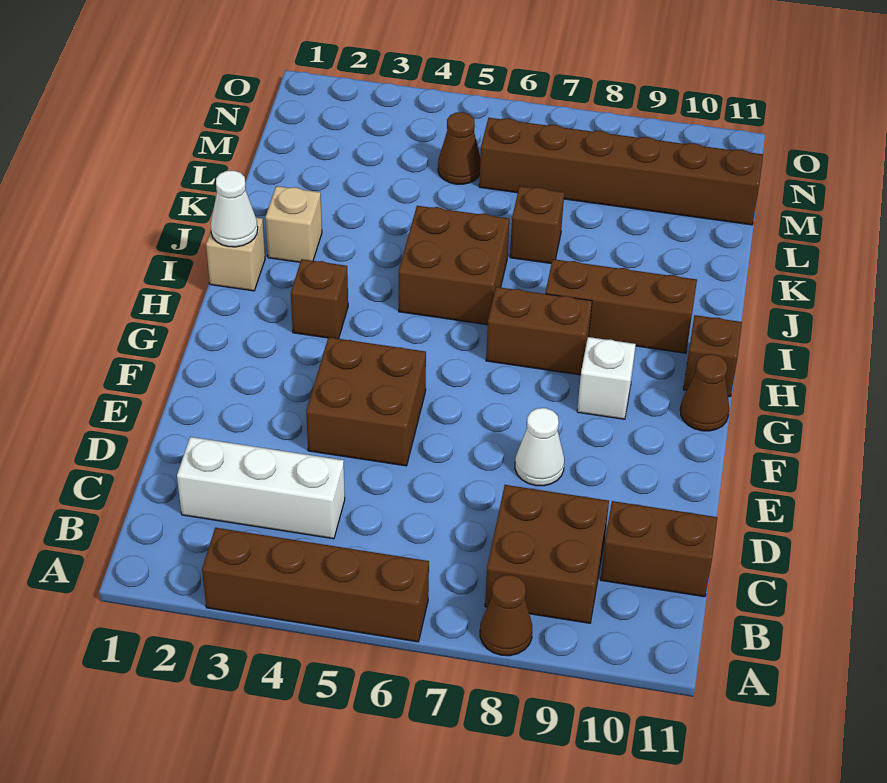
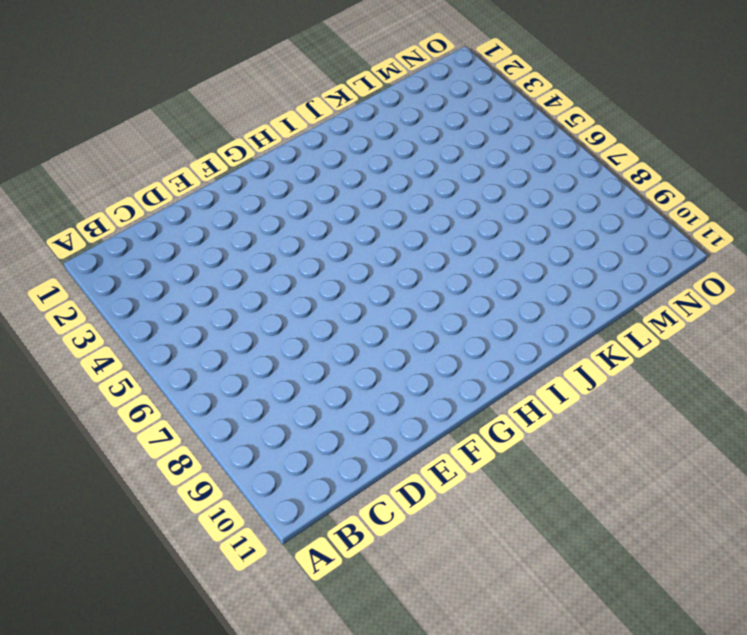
none -> brown 1x4 brick [202,528,429,642]
none -> brown 1x1 cone [480,575,532,656]
none -> brown 2x2 brick [485,485,609,623]

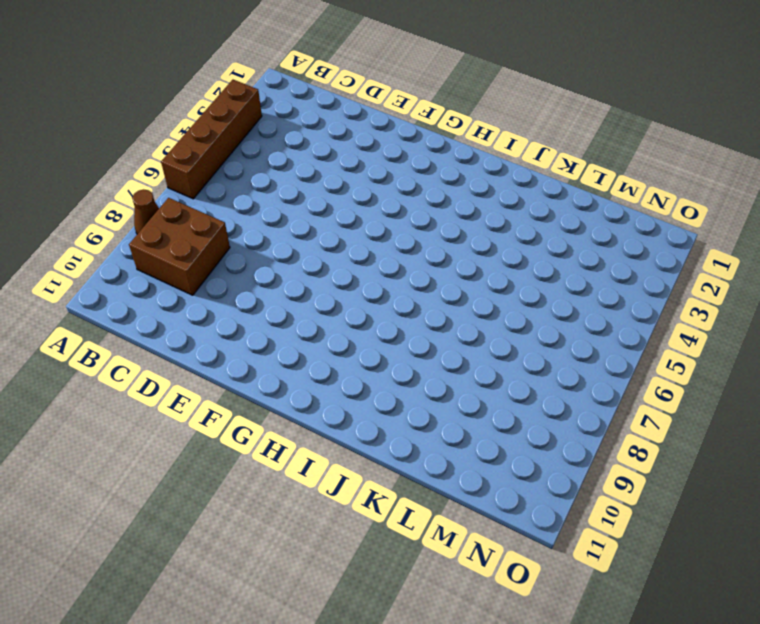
none -> white 1x3 brick [177,437,345,539]
none -> brown 1x2 brick [600,501,717,597]
none -> brown 2x2 brick [306,337,426,466]

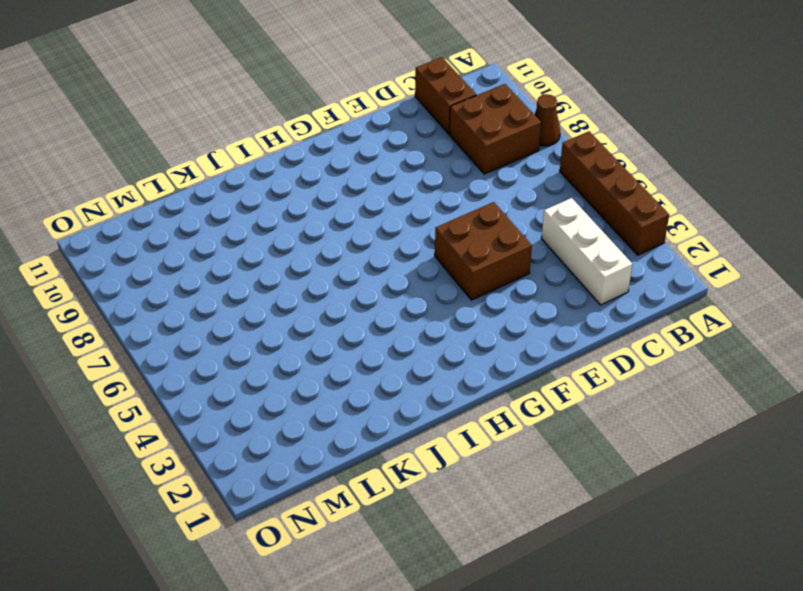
none -> white 1x1 cone [515,408,564,486]
none -> white 1x1 brick [577,337,636,419]
none -> brown 1x1 cone [680,354,729,431]

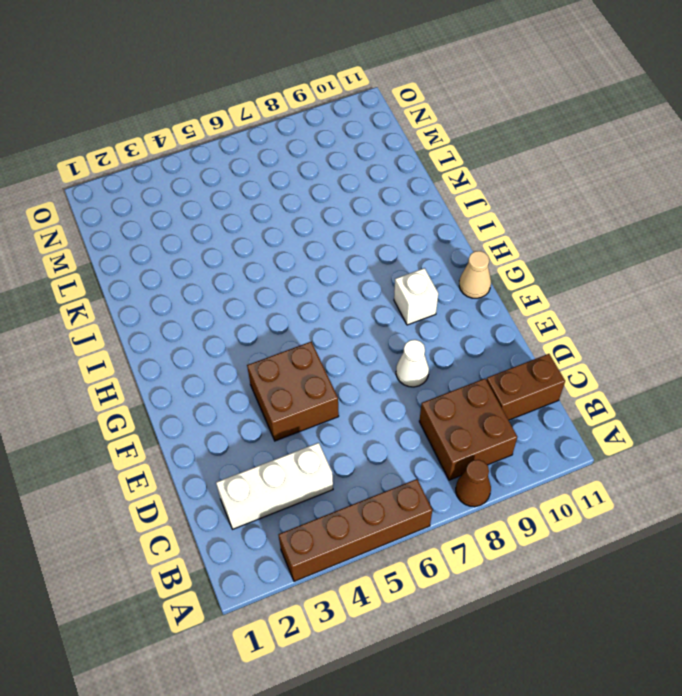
tan 1x1 cone [459,251,491,298] -> brown 1x1 cone [680,354,729,431]
none -> brown 1x1 brick [291,259,348,339]
none -> brown 1x2 brick [486,287,592,375]
none -> brown 1x1 brick [683,315,742,397]

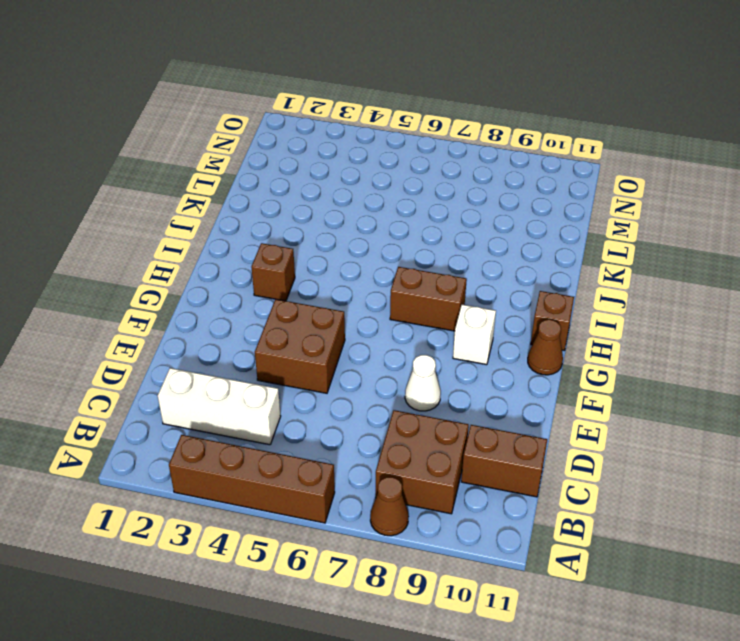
none -> tan 1x1 brick [206,218,265,291]
none -> brown 2x2 brick [399,206,509,325]
none -> brown 1x3 brick [545,259,697,353]

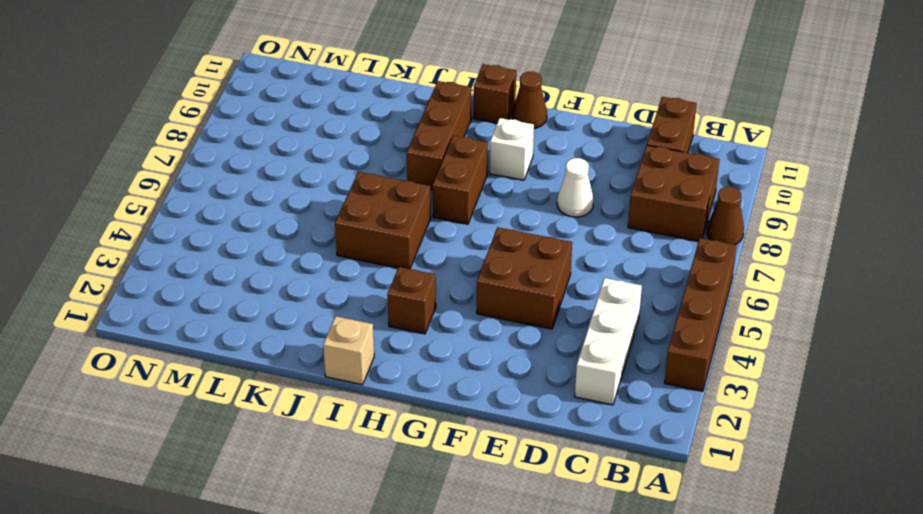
none -> tan 1x1 brick [265,186,322,262]
none -> brown 1x1 brick [510,186,564,264]
none -> brown 1x1 cone [438,112,480,184]

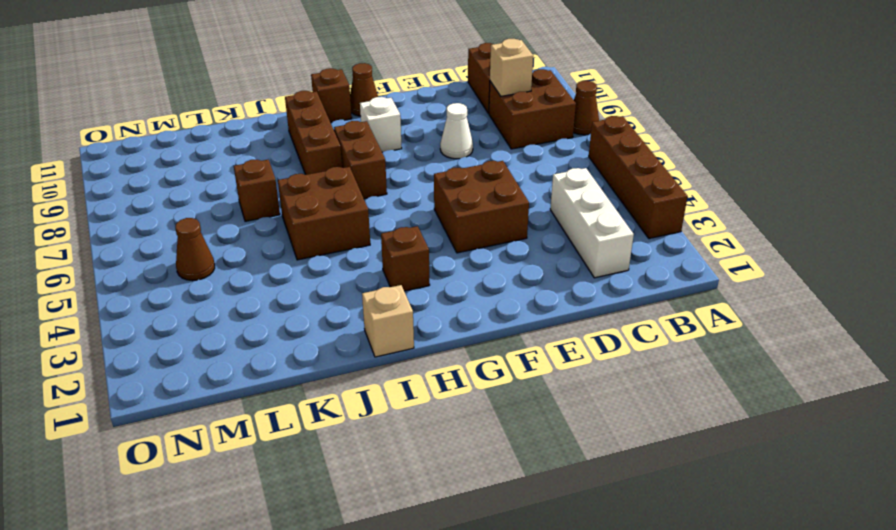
tan 1x1 brick [490,39,533,96] -> tan 1x1 brick moved to [265,186,322,262]
none -> brown 1x6 brick [479,118,763,225]
none -> white 1x1 cone [211,171,258,247]

